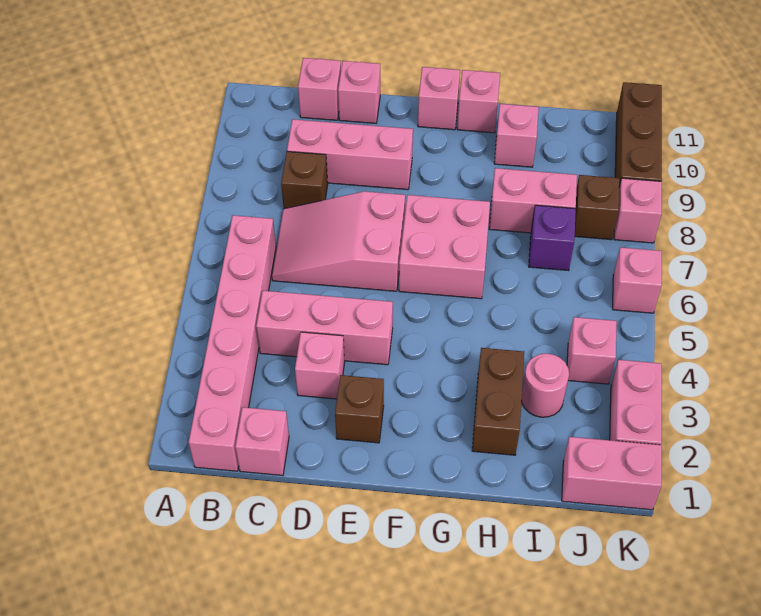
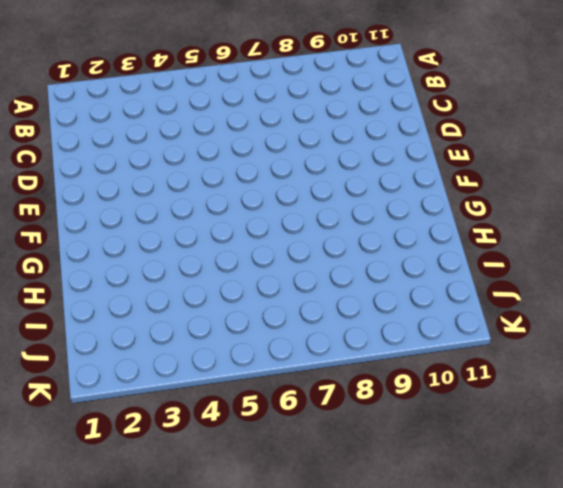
none -> pink 1x6 brick [189,215,276,471]
none -> pink 1x1 brick [235,407,289,475]
none -> pink 1x3 brick [256,291,393,365]

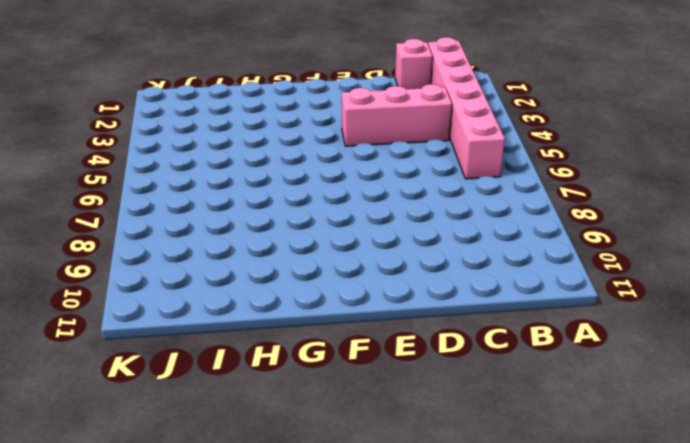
none -> pink 2x3 slope [272,191,405,291]
none -> brown 1x1 brick [281,152,328,209]
none -> pink 1x3 brick [287,119,413,190]

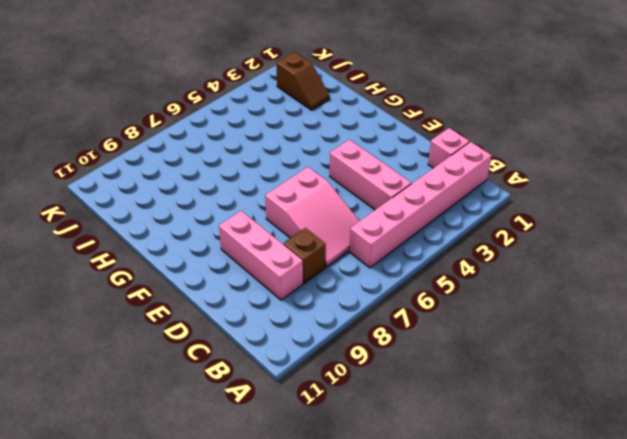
brown 1x2 slope [276,52,330,110] -> none
none -> pink 1x1 brick [298,58,341,120]
none -> pink 1x1 brick [295,332,345,399]
none -> pink 1x1 brick [338,61,380,123]

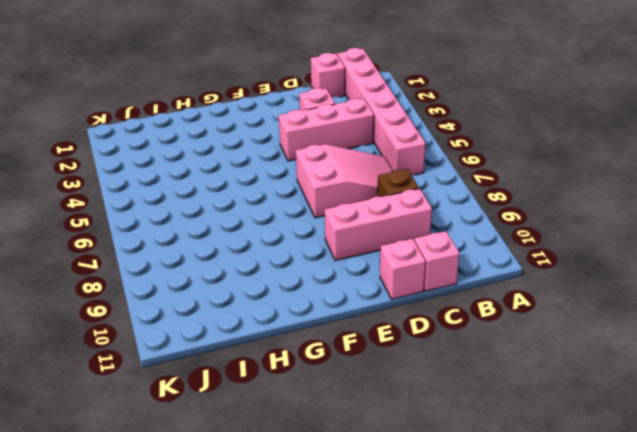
none -> brown 1x1 brick [335,375,384,443]
none -> pink 2x2 brick [399,195,490,299]
none -> pink 1x1 brick [418,67,460,130]

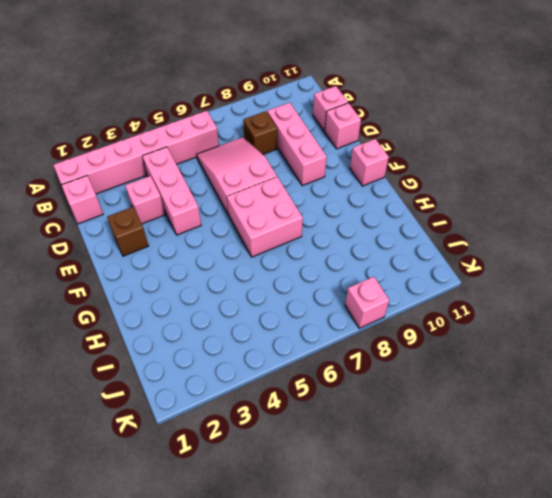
none -> pink 1x1 brick [457,70,500,133]
none -> brown 1x2 brick [472,348,524,455]
none -> pink 1x2 brick [489,168,577,233]

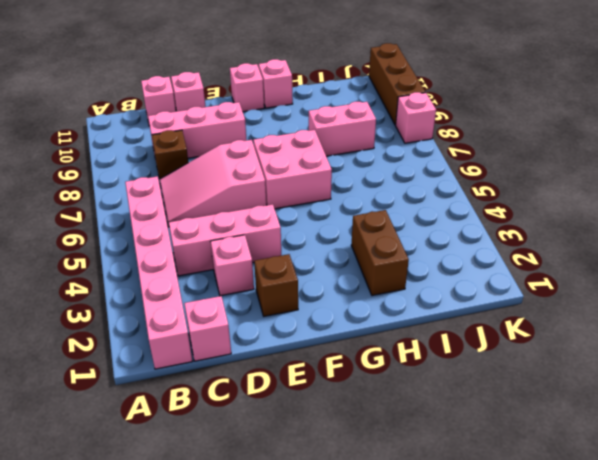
none -> pink 1x1 brick [494,104,539,167]
none -> pink 1x1 round brick [522,354,569,417]
none -> purple 1x1 brick [529,205,576,271]

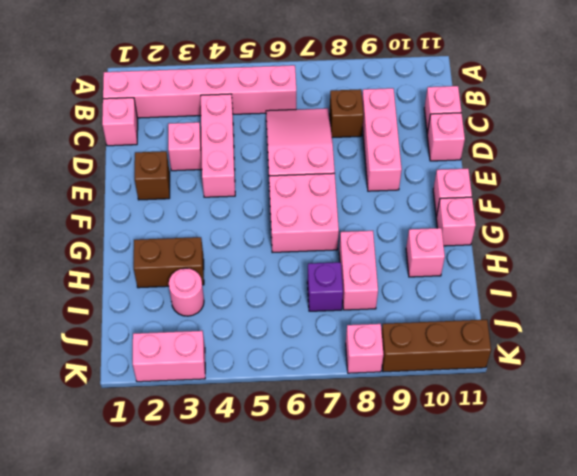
none -> pink 1x2 brick [562,437,662,510]
none -> pink 1x1 brick [567,317,617,384]
none -> brown 1x1 brick [575,175,619,240]

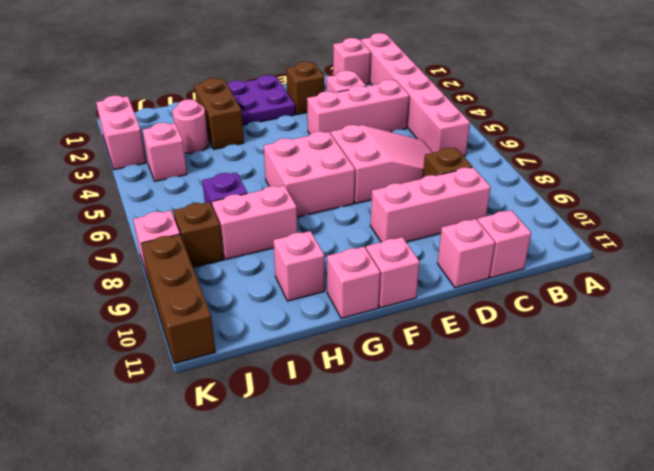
purple 2x2 plate [228,75,295,125] -> none
none -> pink 1x2 brick [562,437,662,510]
none -> pink 1x1 brick [613,247,662,313]

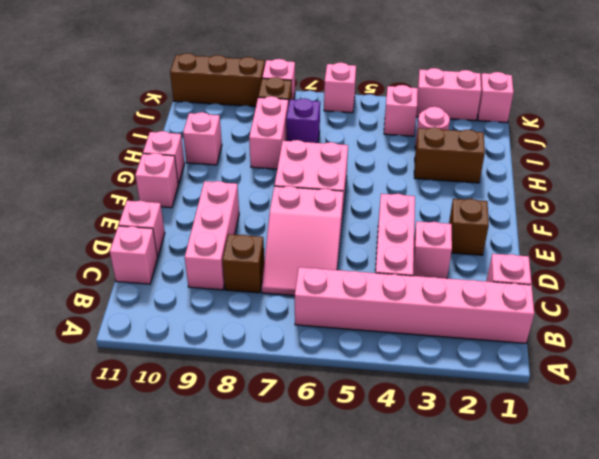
pink 1x1 brick [478,72,513,123] -> pink 1x2 brick [562,437,662,510]

